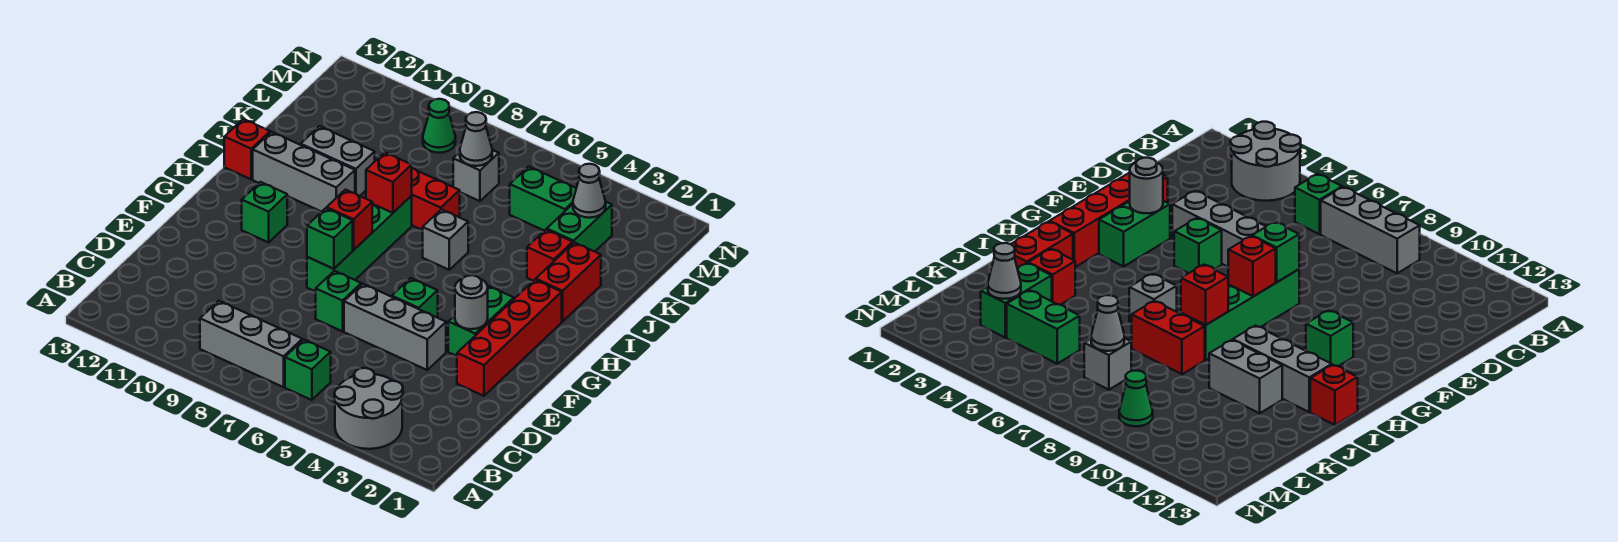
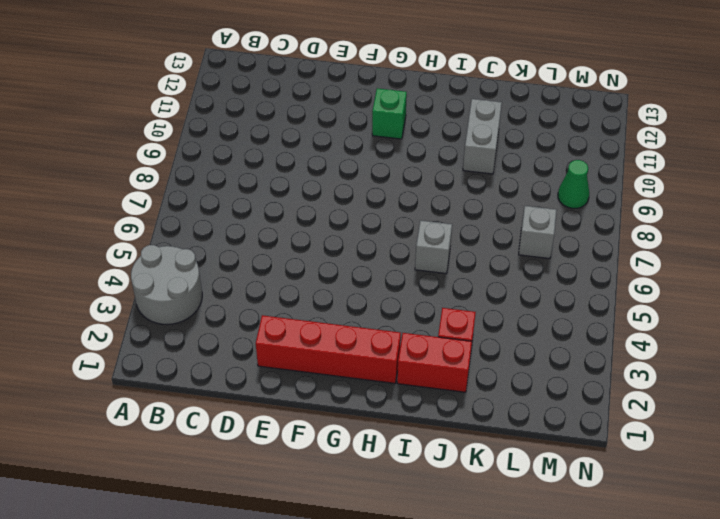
none -> green 1x1 brick [285,340,331,400]
none -> grey 1x3 brick [200,301,302,387]
none -> grey 1x3 brick [344,284,446,370]

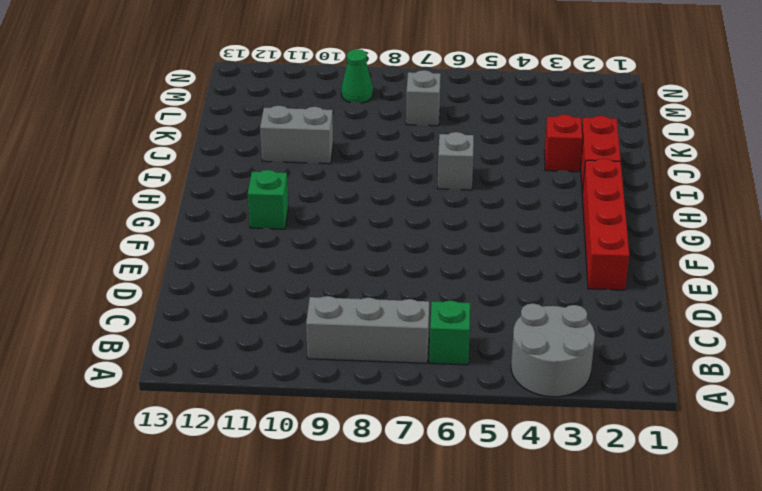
none -> grey 1x3 brick [344,284,446,370]
none -> green 1x1 brick [316,271,361,331]
none -> green 1x2 brick [448,286,514,356]

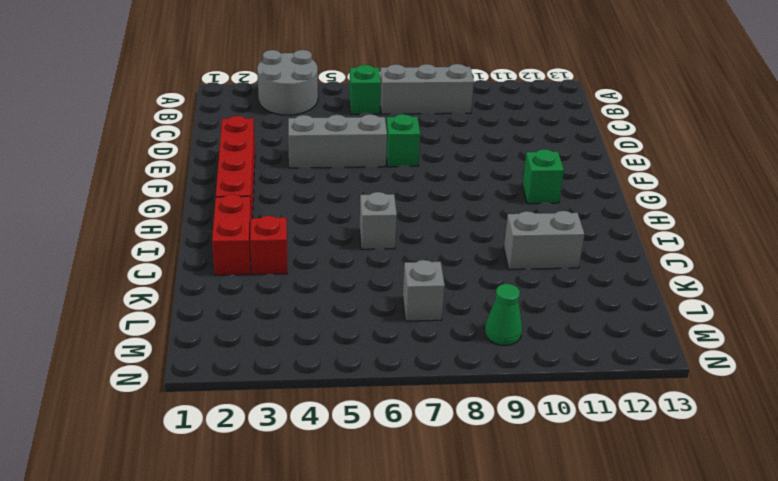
none -> green 1x2 brick [448,286,514,356]
none -> green 1x1 brick [392,278,438,318]
none -> green 1x4 brick [307,196,412,292]

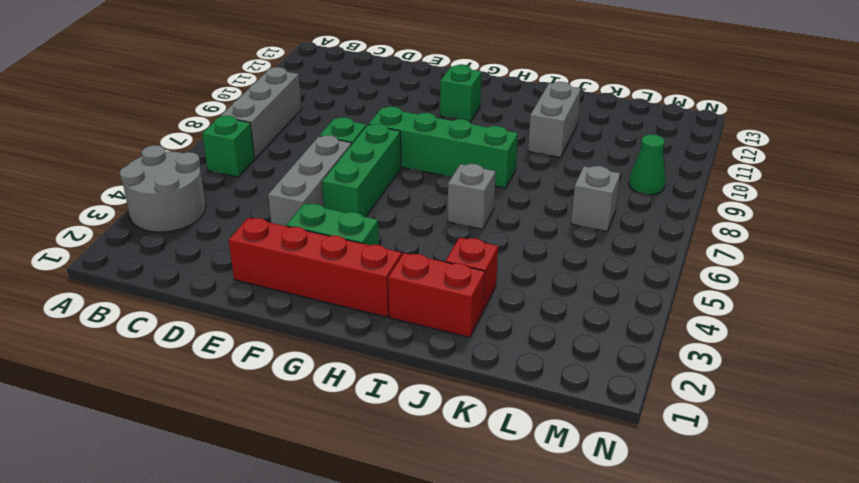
green 1x3 brick [322,124,401,217] -> green 1x1 brick [392,278,438,318]
none -> grey 1x3 brick [253,132,355,212]
none -> red 1x1 brick [224,119,270,179]
none -> red 1x2 brick [411,168,460,230]

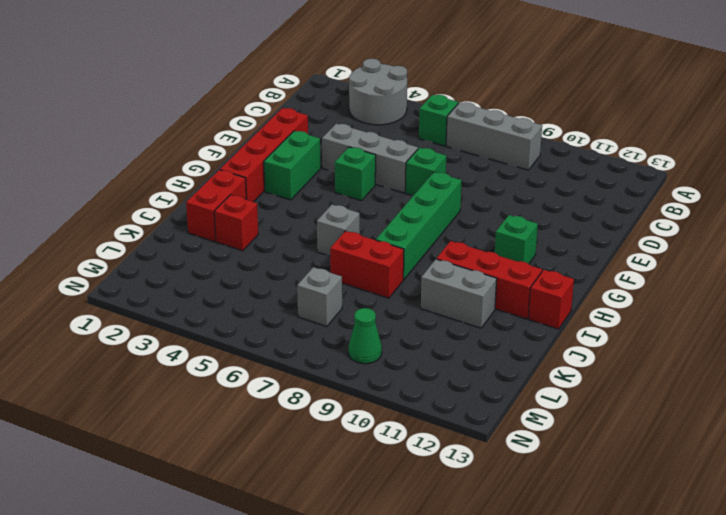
red 1x3 brick [437,241,542,319] -> grey 1x3 brick [253,132,355,212]
none -> green 1x2 brick [547,202,612,252]
none -> green 1x2 brick [510,167,576,231]
none -> grey 1x1 round brick [455,275,488,329]

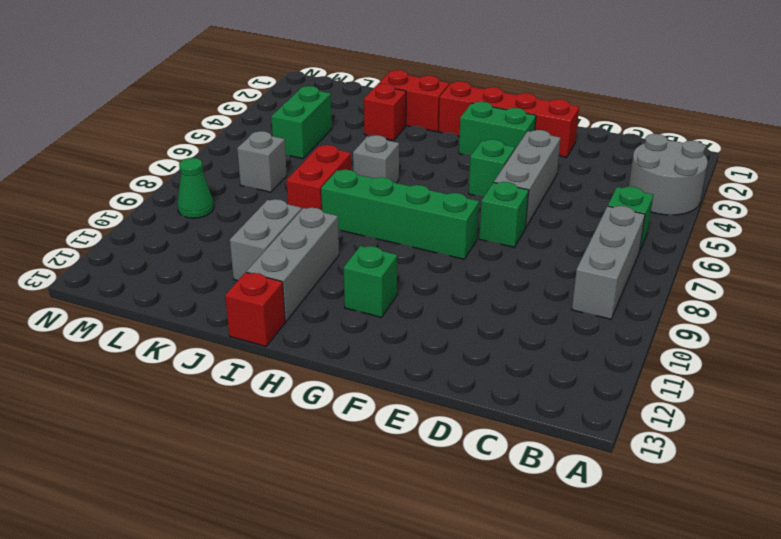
none -> green 1x2 brick [547,202,612,252]
none -> grey 1x1 round brick [455,275,488,329]
none -> green 1x1 brick [307,208,353,269]

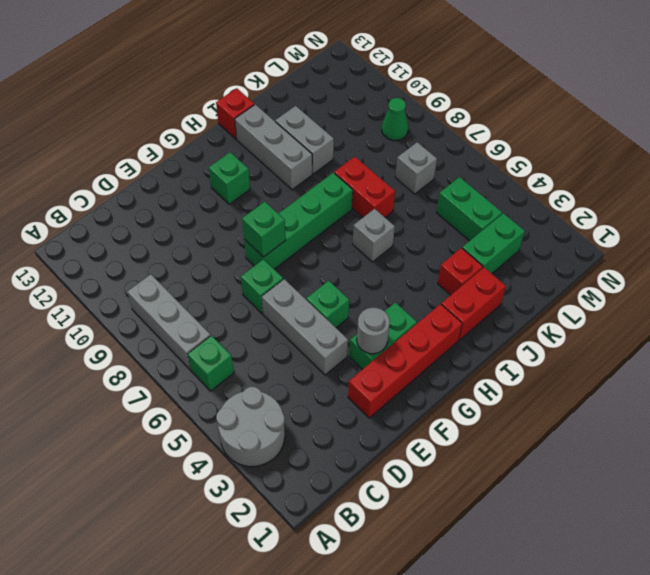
none -> red 1x1 brick [327,190,372,250]
none -> red 1x1 brick [366,152,412,213]
none -> grey 1x1 cone [573,164,606,218]

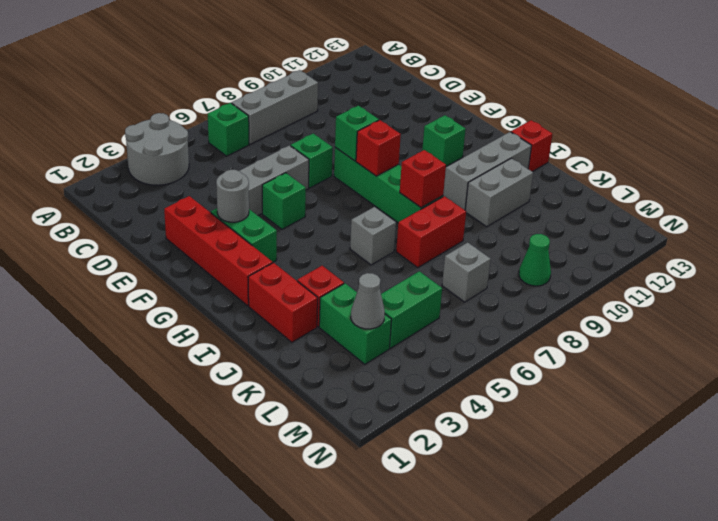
none -> grey 1x1 cone [460,112,492,166]

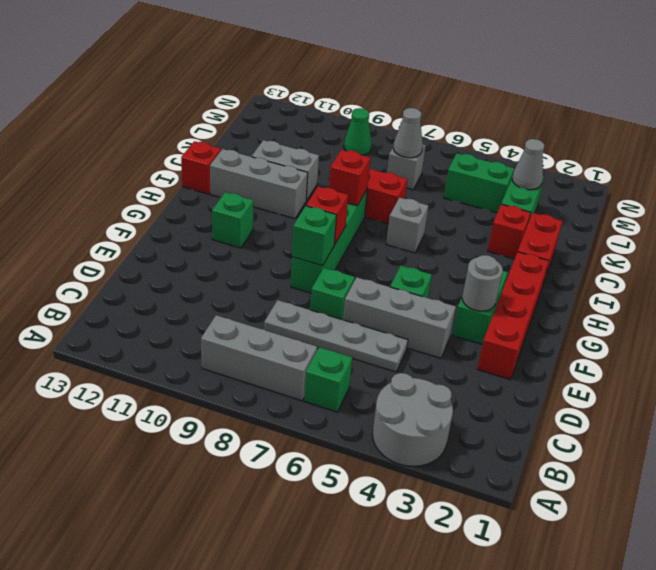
grey 1x4 plate [264,300,408,372] -> none

